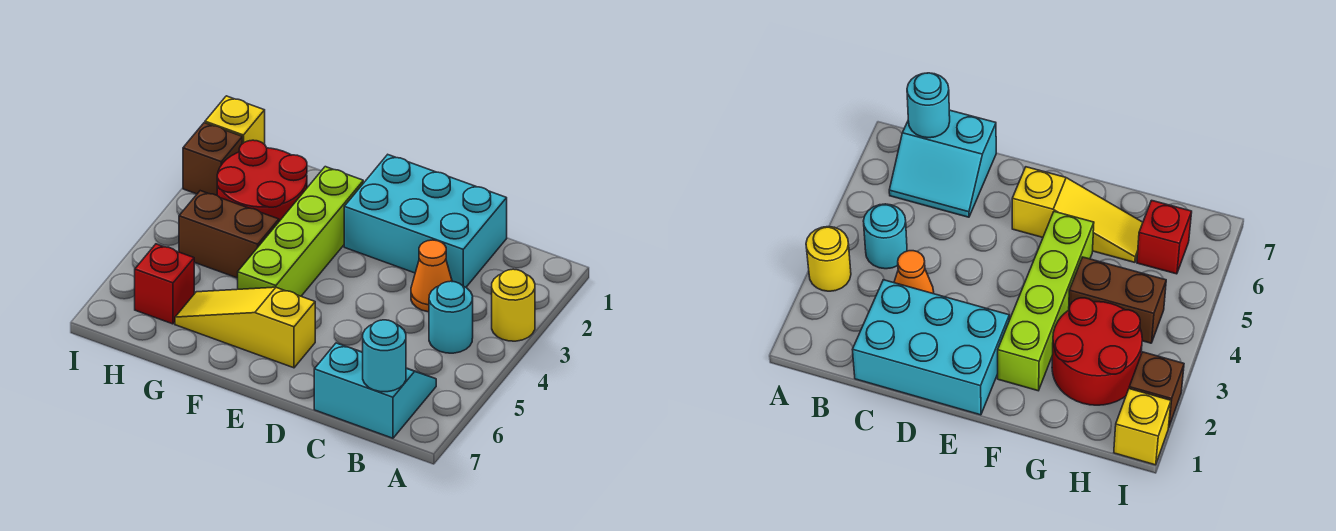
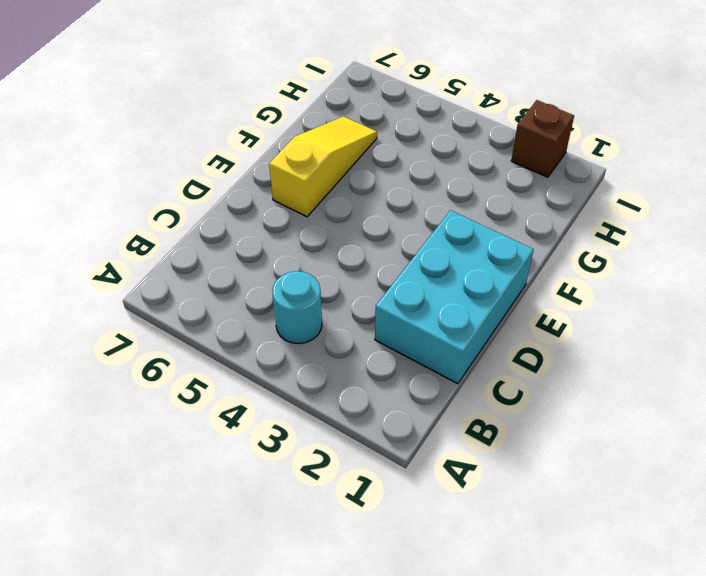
none -> yellow 1x1 round brick [492,269,535,341]
none -> cyan 2x2 slope [314,343,436,438]
none -> orange 1x1 cone [411,240,452,312]

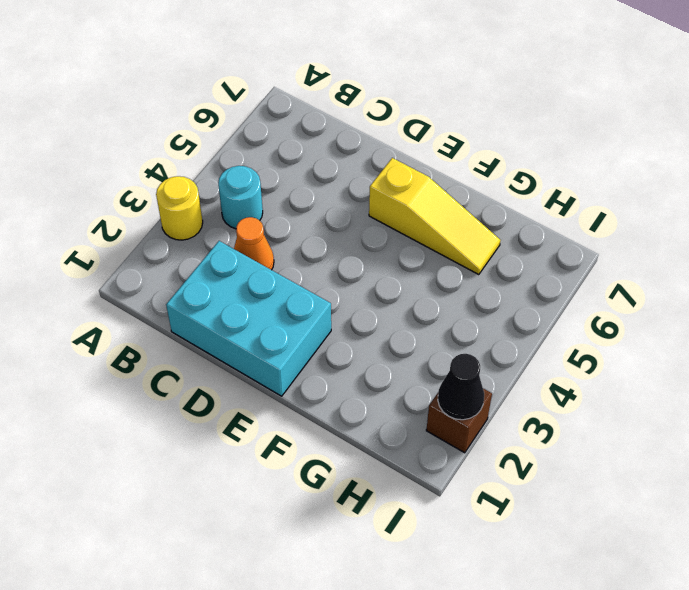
black 1x1 cone [438,354,484,420] -> none
none -> cyan 2x2 slope [314,343,436,438]
none -> lime 1x4 brick [238,167,363,296]
none -> red 2x2 round brick [217,140,307,221]

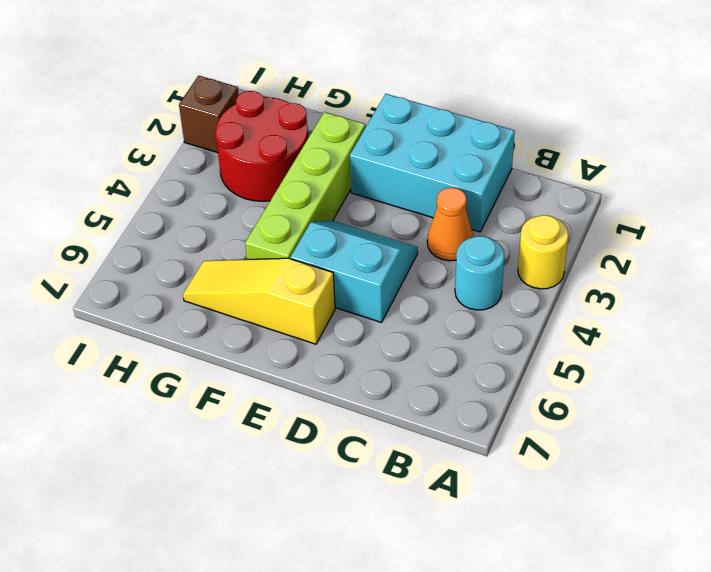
cyan 2x2 slope [291,220,418,323] -> cyan 2x2 slope moved to [314,343,436,438]
none -> brown 1x2 brick [179,191,279,278]
none -> red 1x1 brick [135,244,194,324]
none -> yellow 1x1 brick [205,96,265,144]

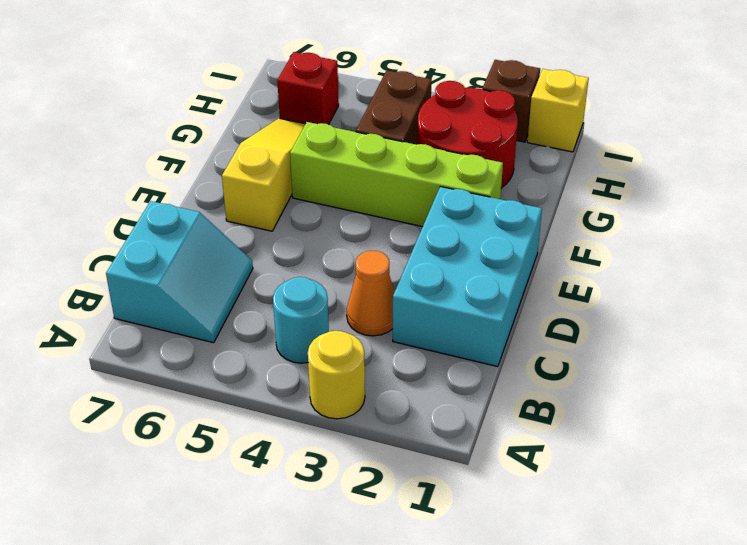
none -> cyan 1x1 round brick [363,320,406,392]

